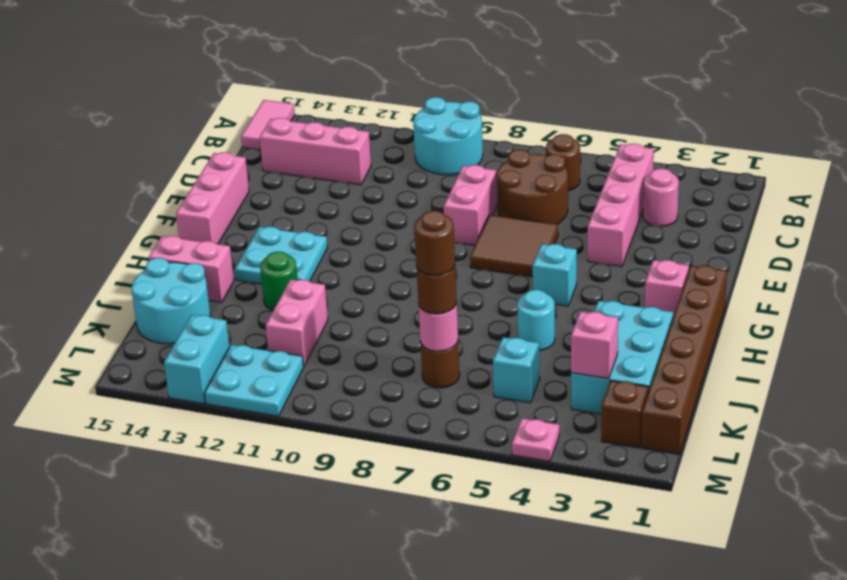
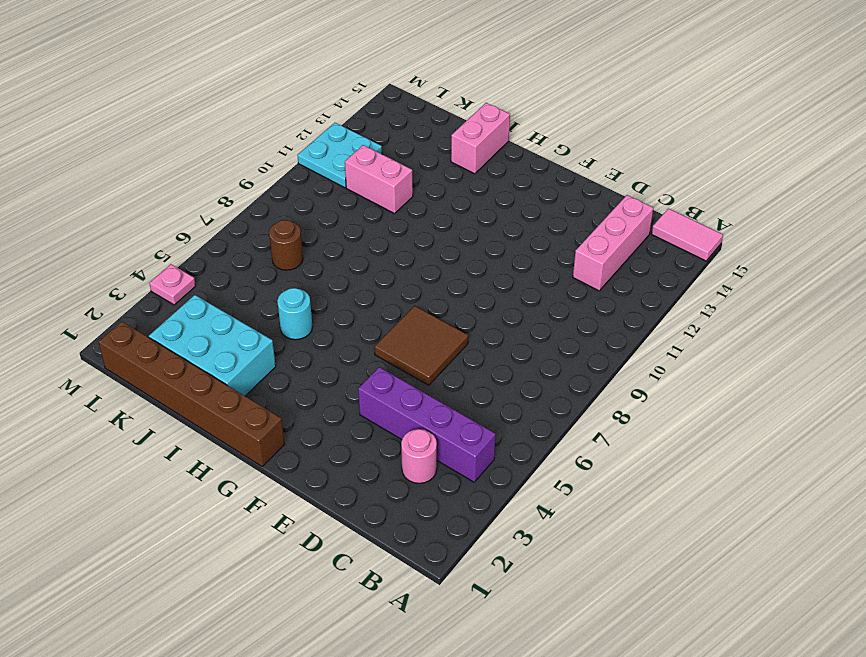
purple 1x4 brick [358,367,496,482] -> pink 1x4 brick [588,144,654,267]
none -> cyan 2x2 round brick [413,97,483,175]
none -> brown 1x1 round brick [546,134,580,190]
none -> brown 2x2 round brick [497,150,568,224]
none -> pink 1x2 brick [444,165,497,245]

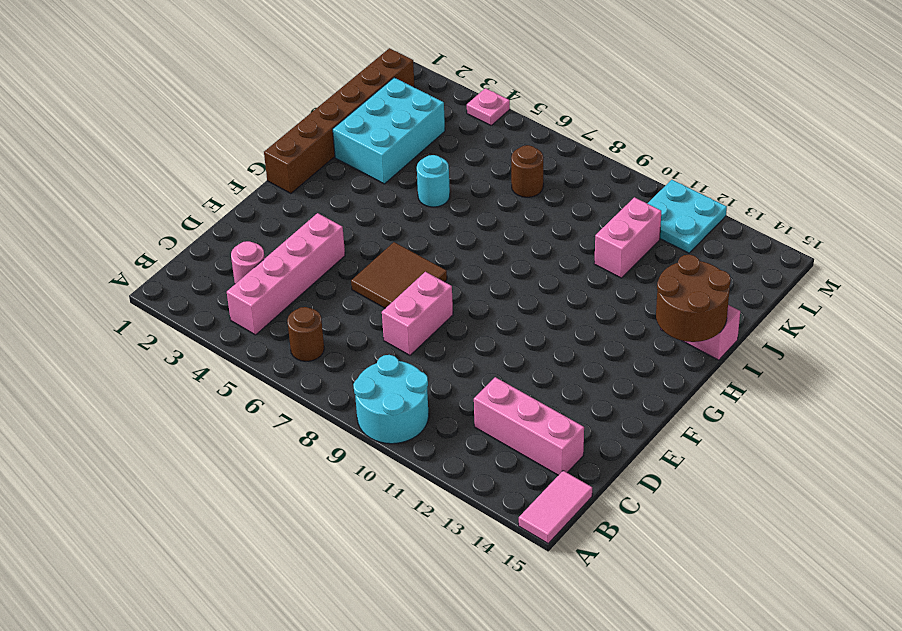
brown 2x2 round brick [656,255,731,342] -> brown 2x2 round brick moved to [497,150,568,224]
none -> pink 1x3 brick [176,152,249,244]
none -> pink 1x1 brick [645,260,689,317]
none -> cyan 1x1 brick [533,244,577,306]
none -> cyan 2x2 plate [235,227,328,284]

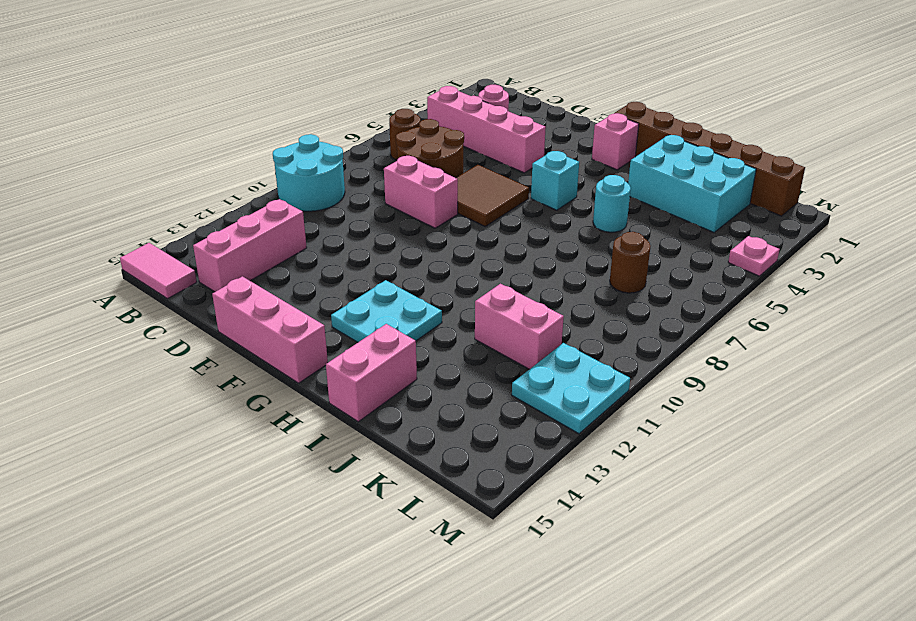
none -> green 1x1 round brick [260,252,298,310]
none -> cyan 2x2 round brick [132,258,210,344]
none -> cyan 1x1 brick [493,337,540,403]
none -> brown 1x1 brick [601,381,648,448]

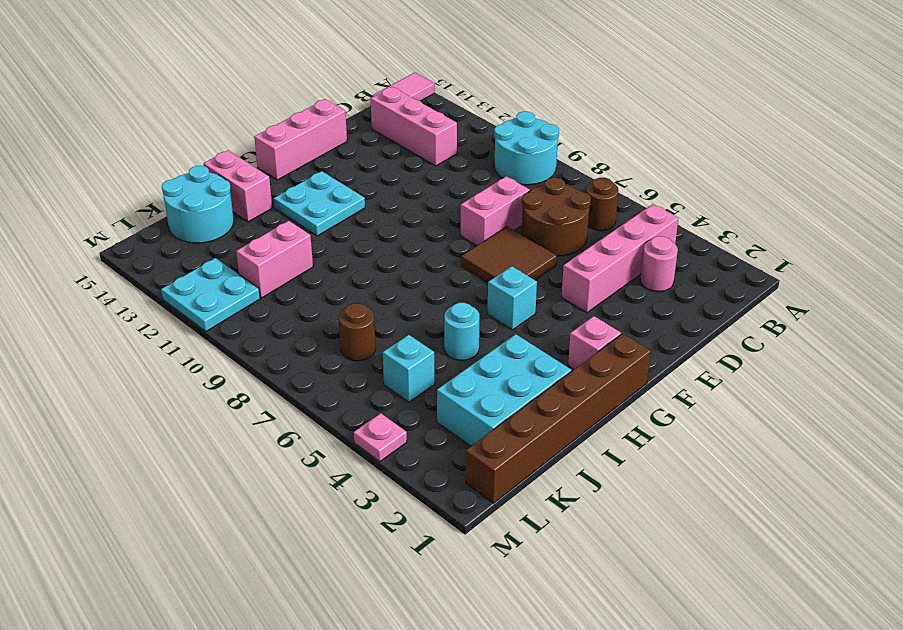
none -> green 1x1 round brick [260,252,298,310]
none -> brown 1x1 brick [601,381,648,448]
none -> cyan 1x2 brick [164,315,229,404]
none -> pink 1x1 brick [571,312,618,378]

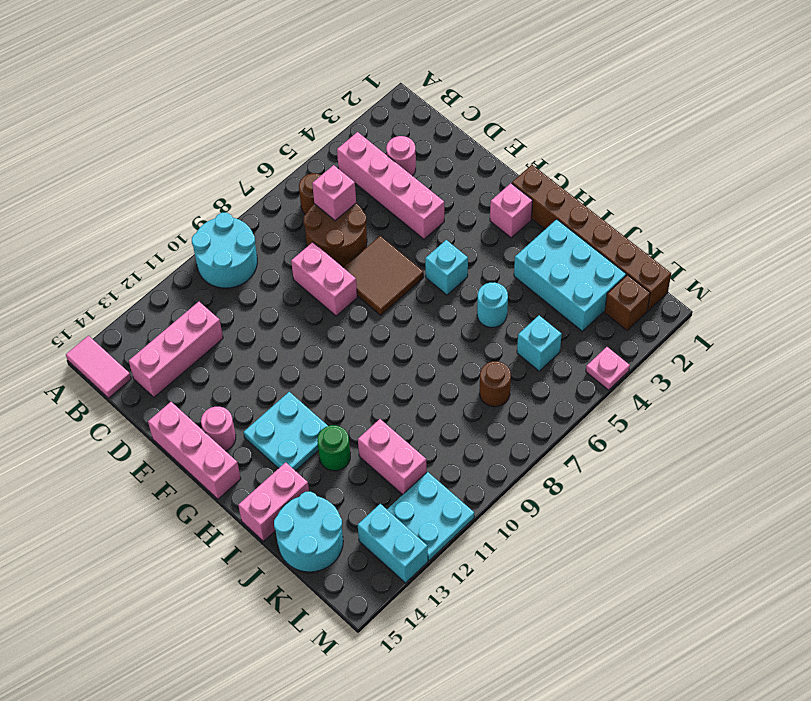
pink 1x1 brick [312,165,356,221] -> pink 1x1 brick moved to [571,312,618,378]
pink 1x1 round brick [201,407,236,451] -> pink 1x1 round brick moved to [419,303,458,351]
none -> brown 1x1 round brick [417,266,457,314]
none -> brown 1x1 round brick [414,211,455,276]

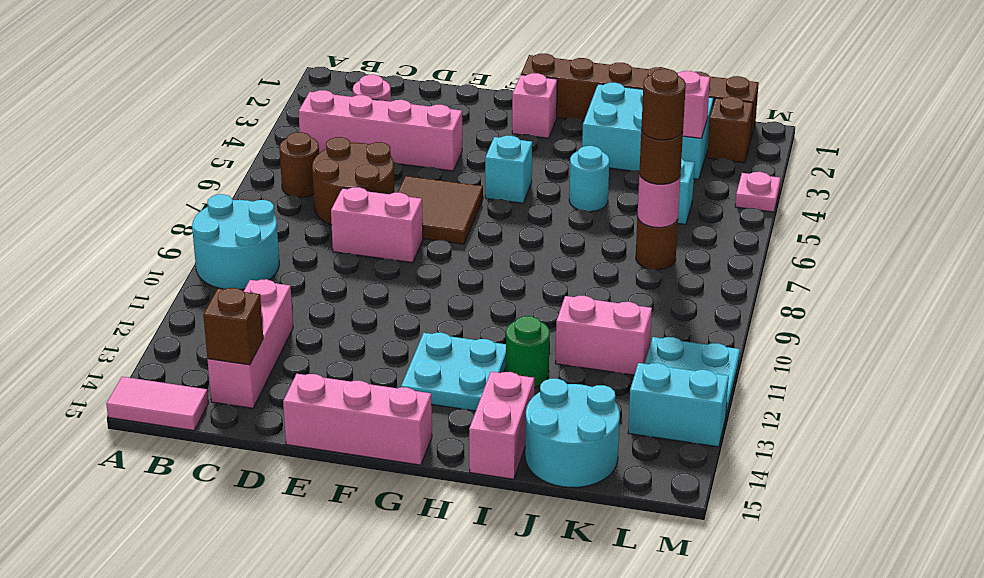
brown 1x1 brick [203,288,263,365] -> none

